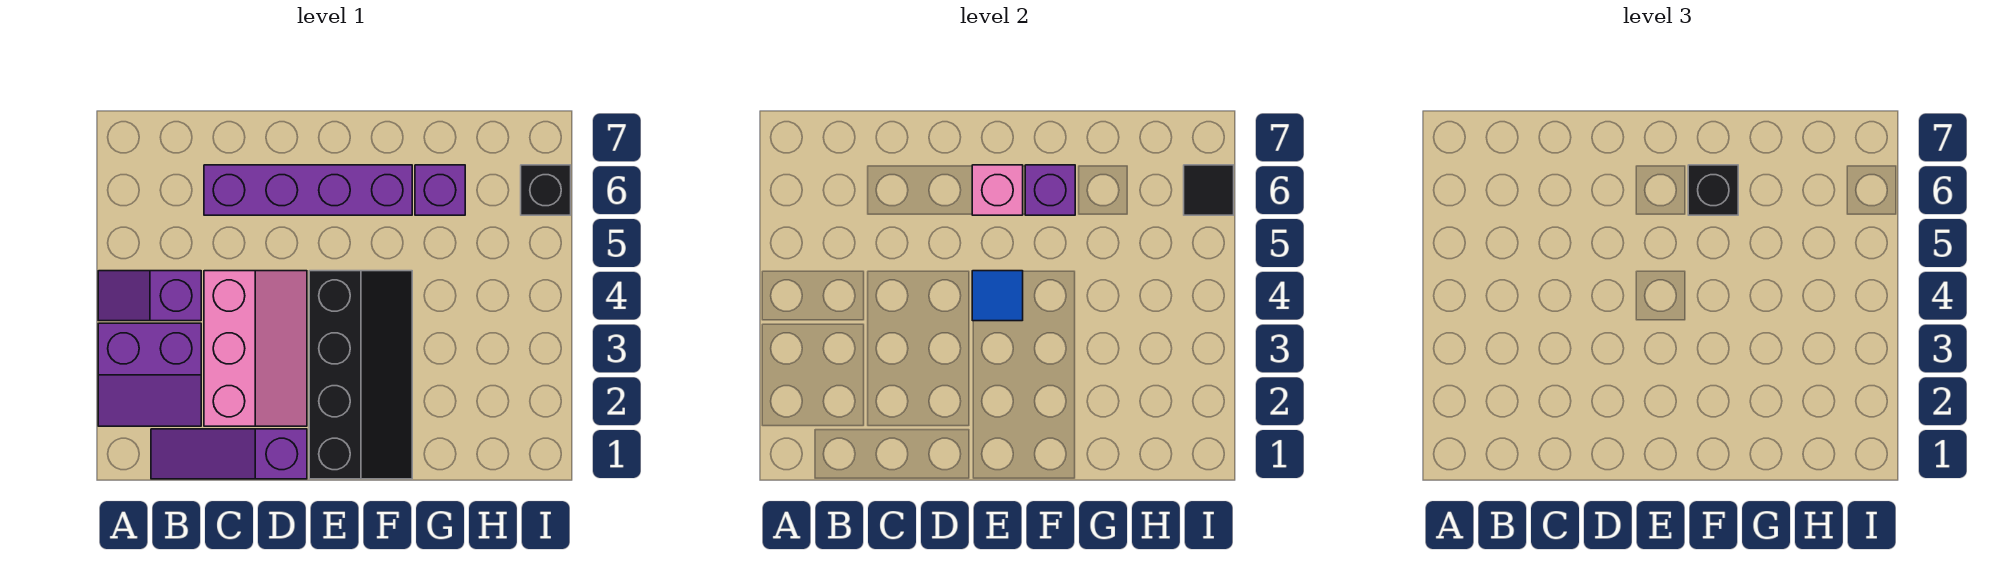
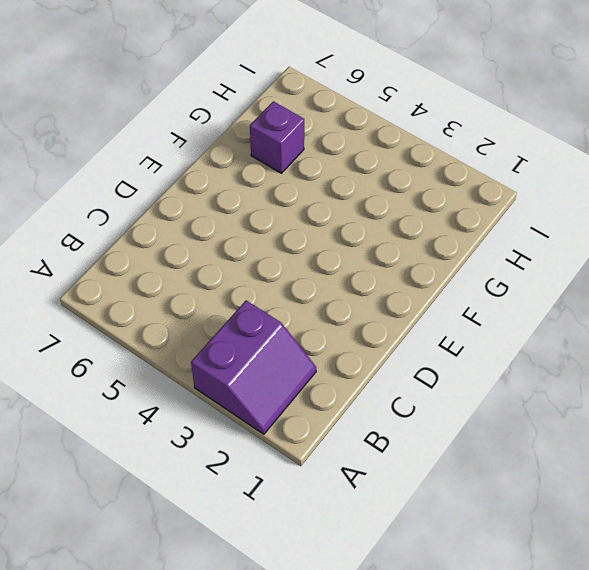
none -> purple 1x2 slope [98,271,201,321]
none -> purple 1x3 slope [151,429,307,479]
none -> pink 2x3 slope [204,271,307,426]

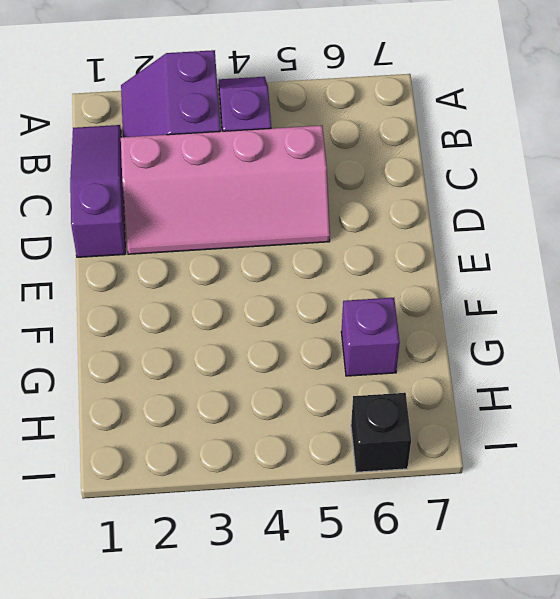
pink 2x4 slope [121,125,330,254] -> pink 2x3 slope [204,271,307,426]
none -> purple 1x4 brick [204,165,412,215]
none -> black 2x4 slope [309,271,412,479]
none -> blue 1x1 tile [972,271,1023,321]

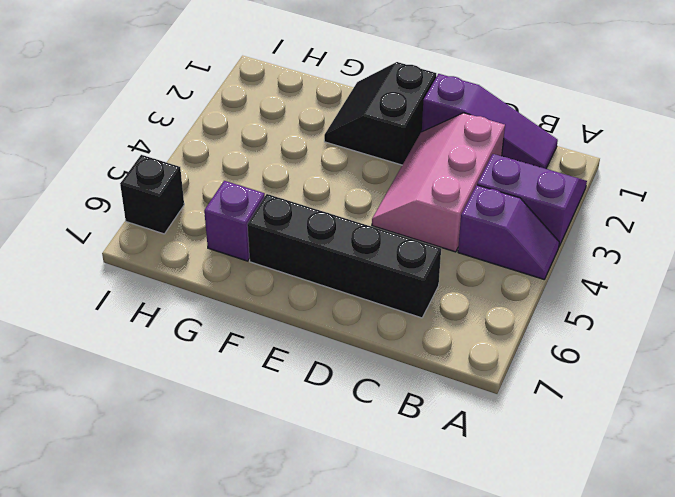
black 1x4 brick [247,194,441,318] -> purple 1x4 brick [204,165,412,215]
black 2x2 slope [324,62,436,165] -> black 2x4 slope [309,271,412,479]
none -> blue 1x1 tile [972,271,1023,321]
none -> pink 1x1 brick [972,165,1023,215]
none -> purple 1x1 brick [1025,165,1075,215]

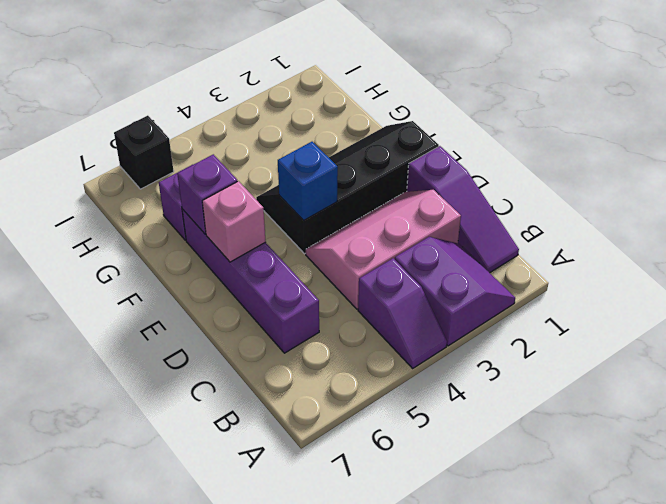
blue 1x1 brick [278,142,338,221] -> blue 1x1 tile [972,271,1023,321]
none -> black 1x1 tile [1184,165,1234,215]
none -> black 1x1 brick [1688,165,1738,215]

